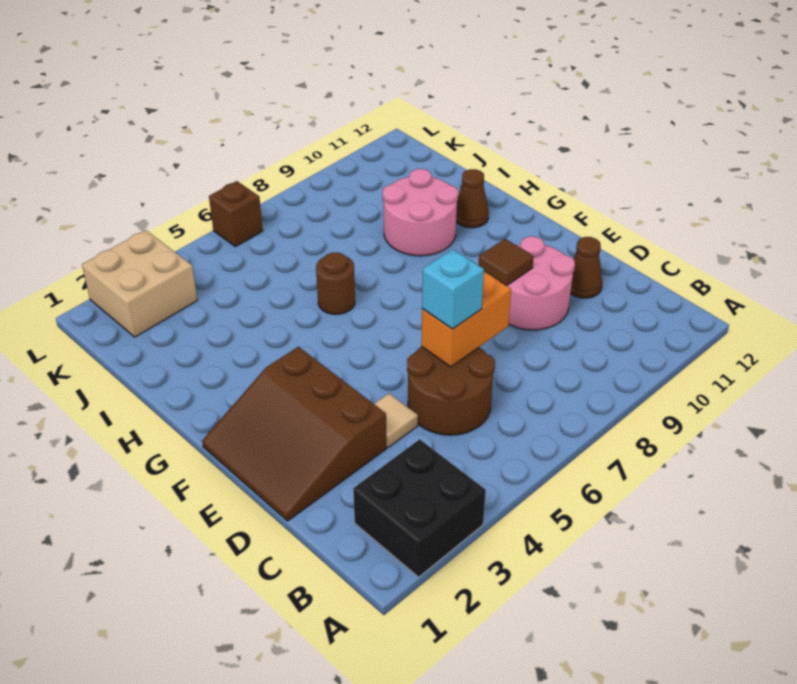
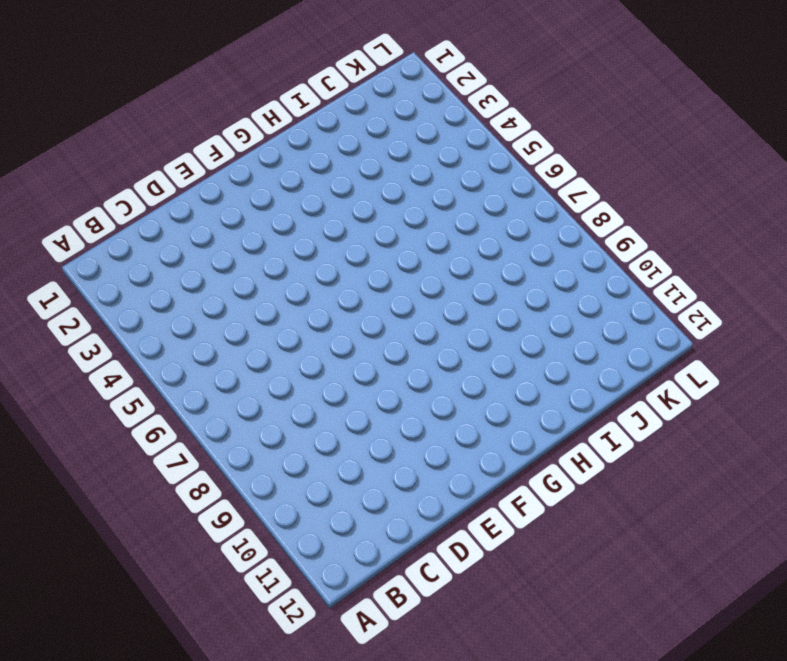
none -> black 2x2 brick [353,439,486,577]
none -> brown 2x2 round brick [407,347,495,435]
none -> brown 3x3 slope [202,347,386,521]

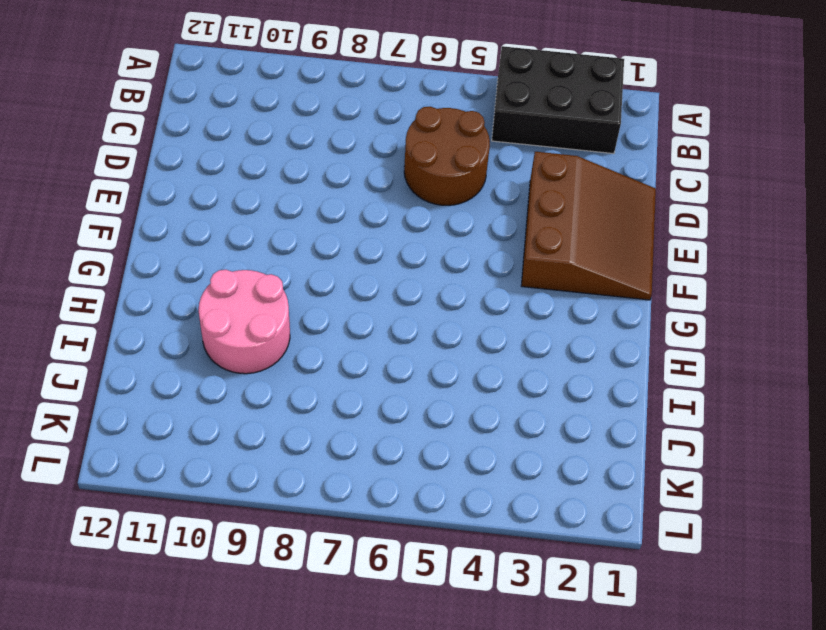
black 2x3 brick [492,46,624,154] -> black 2x2 brick [353,439,486,577]
none -> tan 1x1 tile [374,393,418,447]
none -> pink 2x2 round brick [507,236,575,330]
none -> brown 1x1 cone [570,237,602,298]

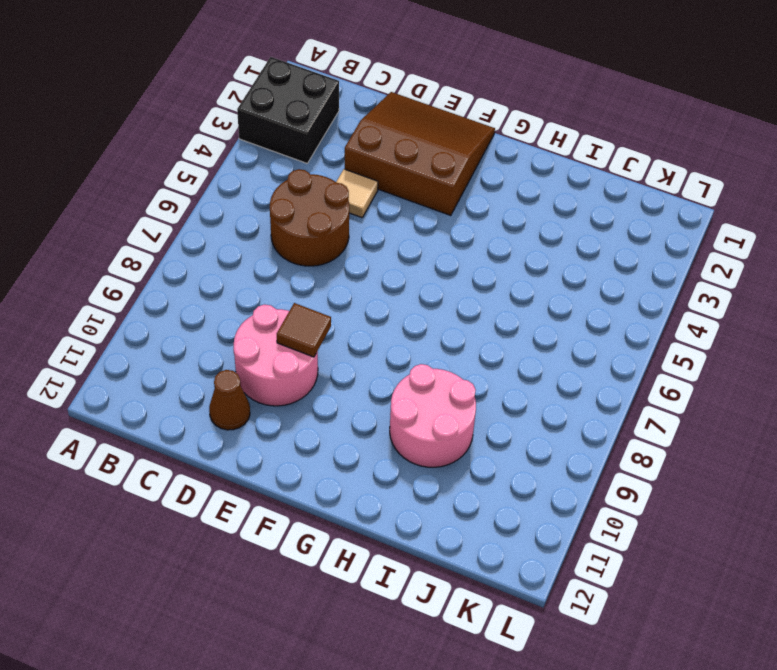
none -> brown 1x1 round brick [316,253,355,314]
none -> brown 1x1 cone [456,169,489,228]
none -> tan 2x2 brick [82,230,197,337]

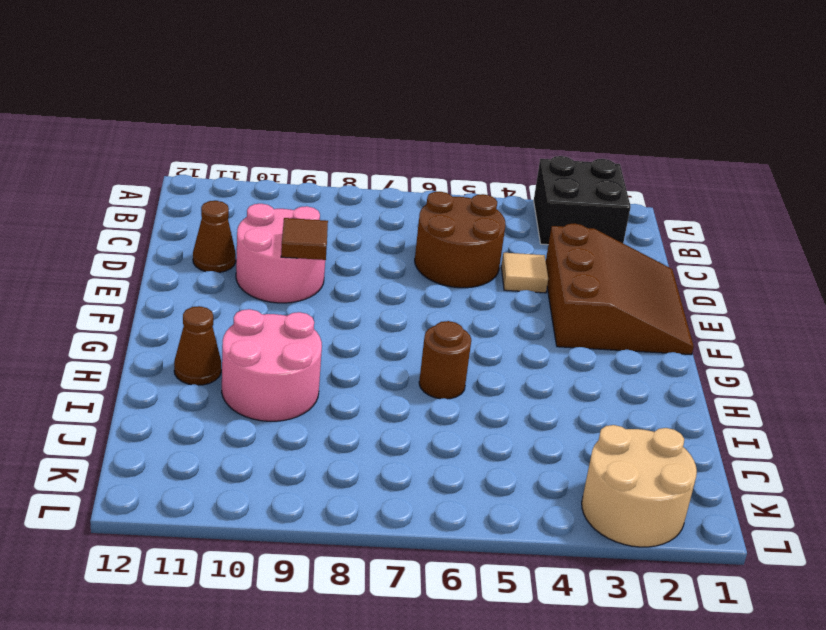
tan 2x2 round brick [582,425,697,547] -> tan 2x2 brick [82,230,197,337]
none -> brown 1x1 brick [209,181,263,247]
none -> orange 1x2 brick [421,272,511,367]
none -> cyan 1x1 brick [422,249,484,329]

